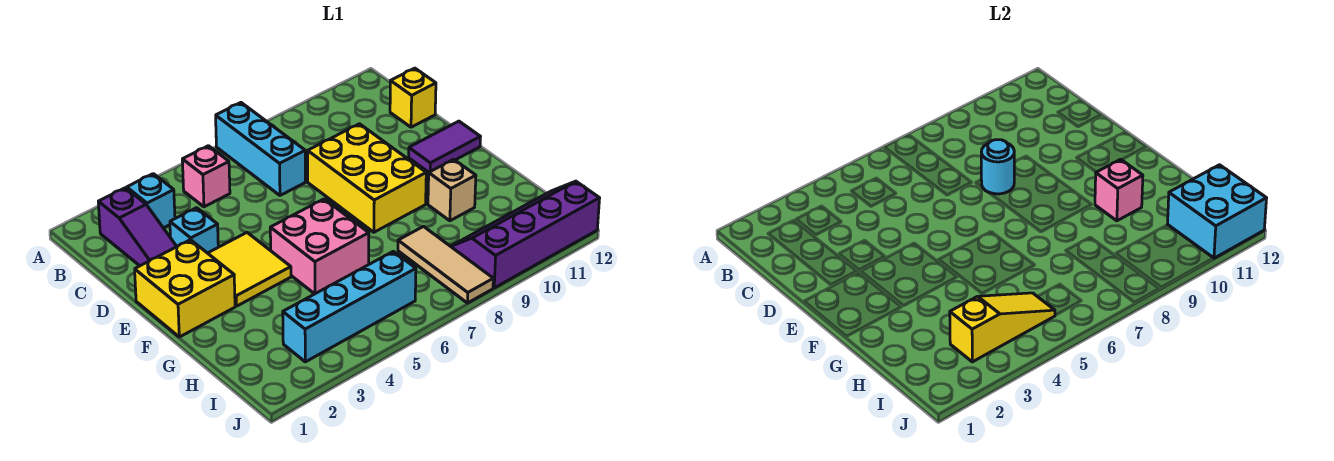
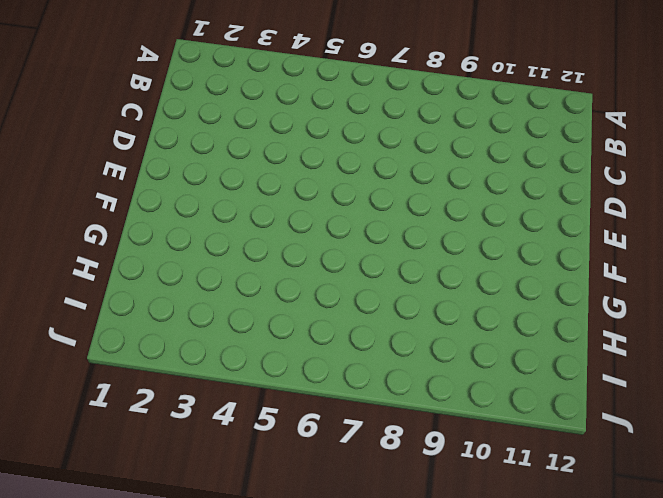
none -> cyan 1x3 brick [216,103,305,195]
none -> purple 1x3 slope [98,188,177,266]
none -> cyan 1x1 brick [127,174,175,228]

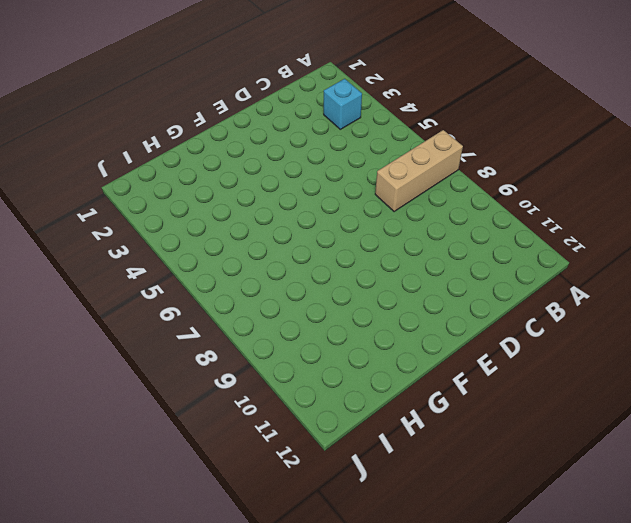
tan 1x3 brick [375,130,463,212] -> cyan 1x3 brick [216,103,305,195]
none -> purple 1x3 slope [98,188,177,266]
none -> pink 1x1 brick [182,146,230,207]
none -> yellow 1x1 brick [390,68,436,127]

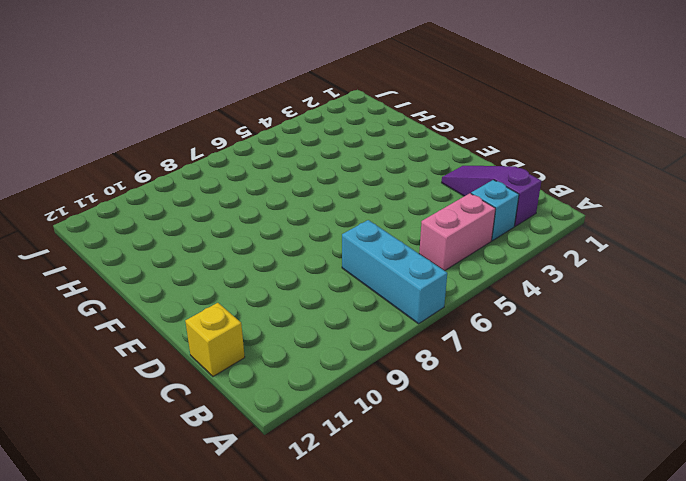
pink 1x2 brick [419,193,496,271] -> pink 1x1 brick [182,146,230,207]
none -> cyan 1x1 brick [170,208,218,253]
none -> yellow 2x3 brick [308,124,426,232]
none -> yellow 2x2 brick [135,240,235,337]

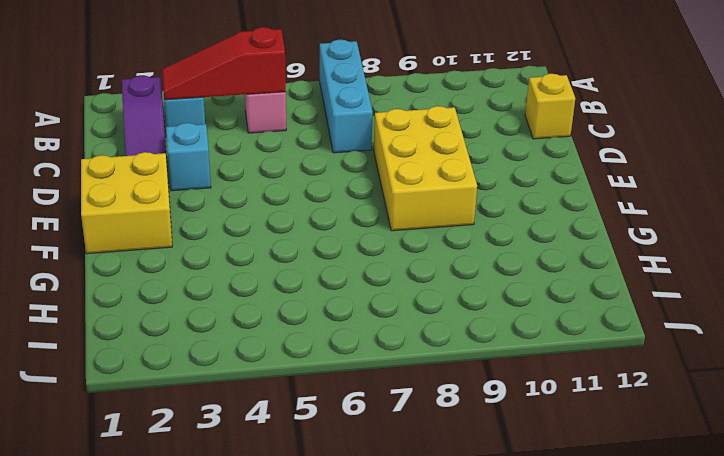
red 1x3 slope [162,27,286,100] -> none
none -> yellow 2x2 tile [208,233,291,306]
none -> purple 1x2 tile [409,121,480,172]
none -> pink 2x2 brick [270,199,369,294]

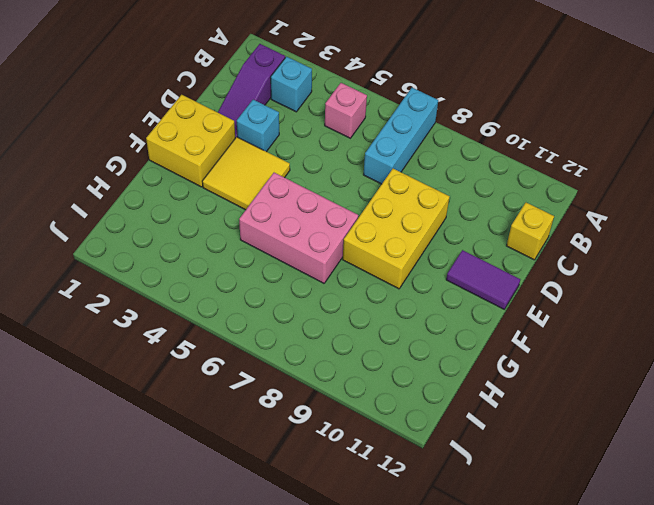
pink 2x3 brick [239,173,358,283] -> pink 2x2 brick [270,199,369,294]
none -> tan 1x1 brick [428,159,476,221]
none -> tan 1x3 tile [398,227,493,303]
none -> cyan 1x4 brick [283,251,416,362]

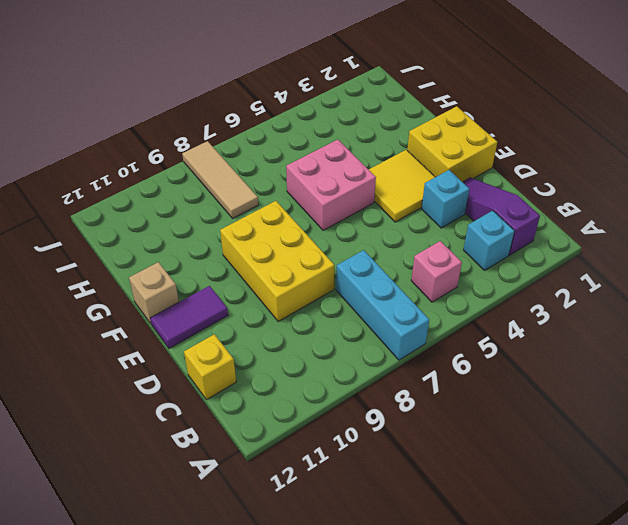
tan 1x1 brick [129,262,179,324] -> tan 1x1 brick moved to [428,159,476,221]
none -> cyan 1x4 brick [283,251,416,362]
none -> purple 2x4 slope [451,181,600,288]
none -> cyan 1x1 round brick [981,140,1014,194]

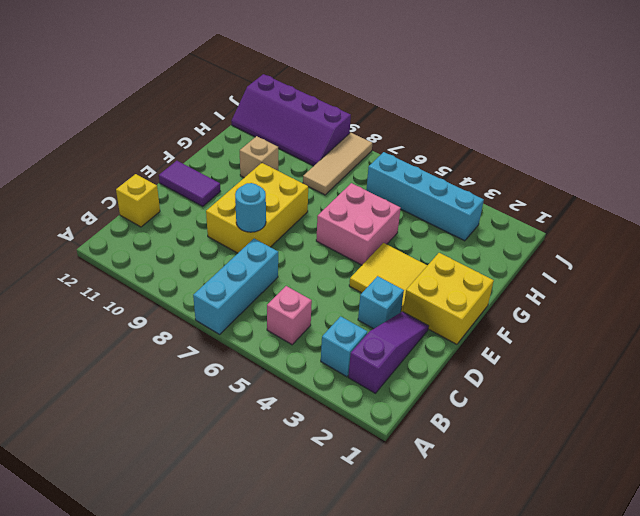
none -> pink 1x1 brick [1095,159,1143,221]
none -> yellow 1x3 slope [950,293,1055,362]
none -> cyan 2x2 brick [1168,165,1267,258]

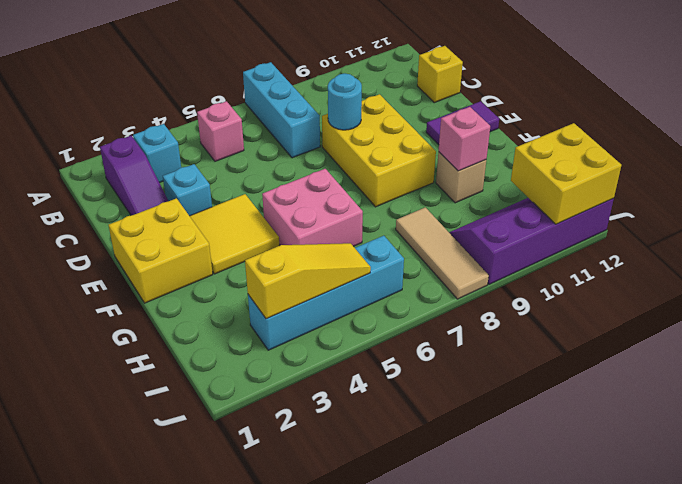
yellow 2x2 brick [511,123,621,224] -> cyan 2x2 brick [1168,165,1267,258]

